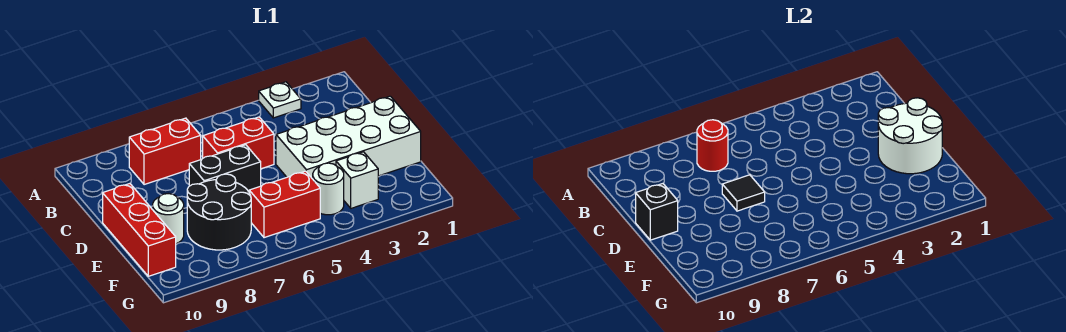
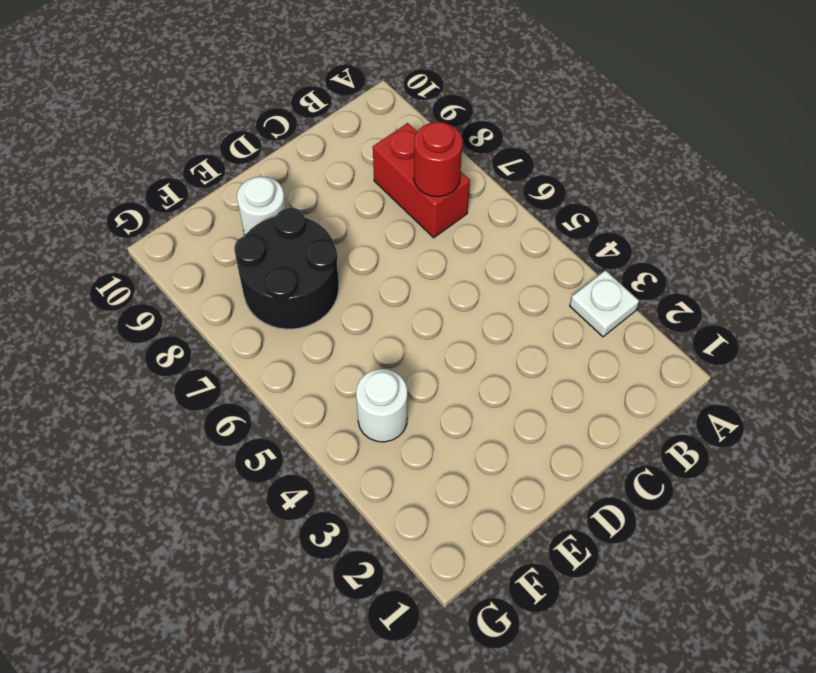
none -> red 1x2 brick [203,117,274,169]
none -> white 2x4 brick [276,96,421,179]
none -> black 1x2 brick [189,145,261,192]

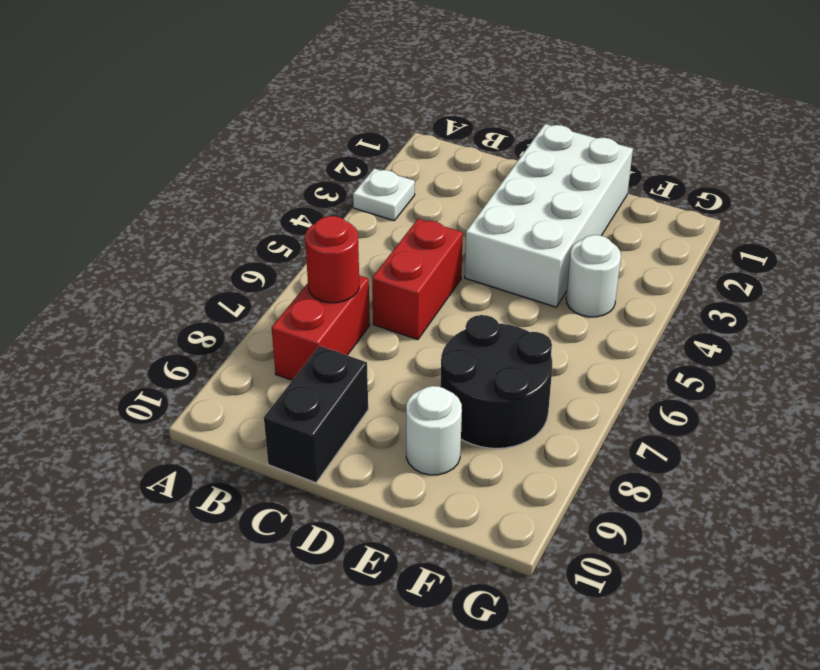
black 1x2 brick [264,346,368,483] -> black 1x2 brick moved to [189,145,261,192]
none -> red 1x3 brick [103,184,176,276]
none -> white 1x1 brick [336,152,378,208]
none -> red 1x2 brick [249,171,320,238]

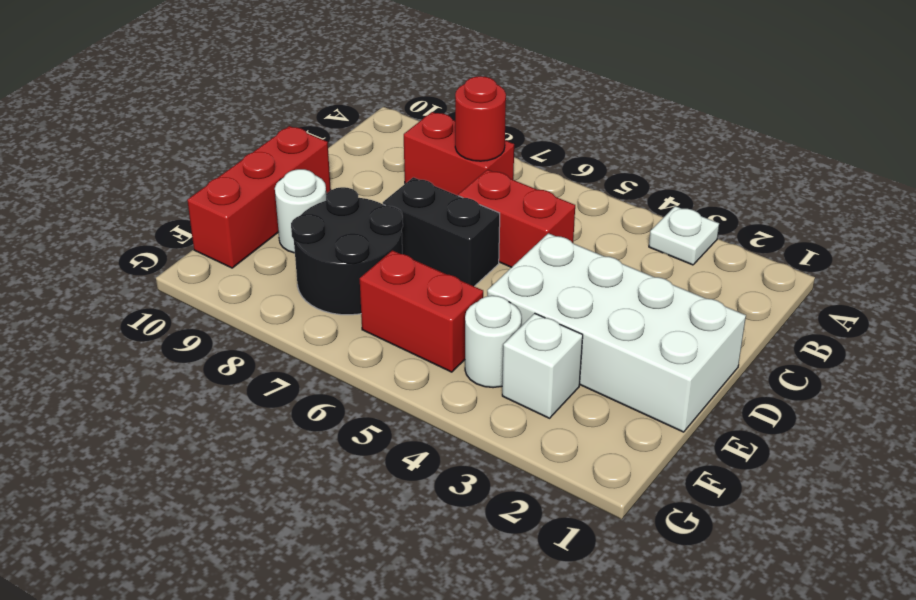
none -> white 2x2 round brick [878,98,942,174]
none -> black 1x1 tile [722,175,765,211]
none -> black 1x1 brick [636,184,678,240]

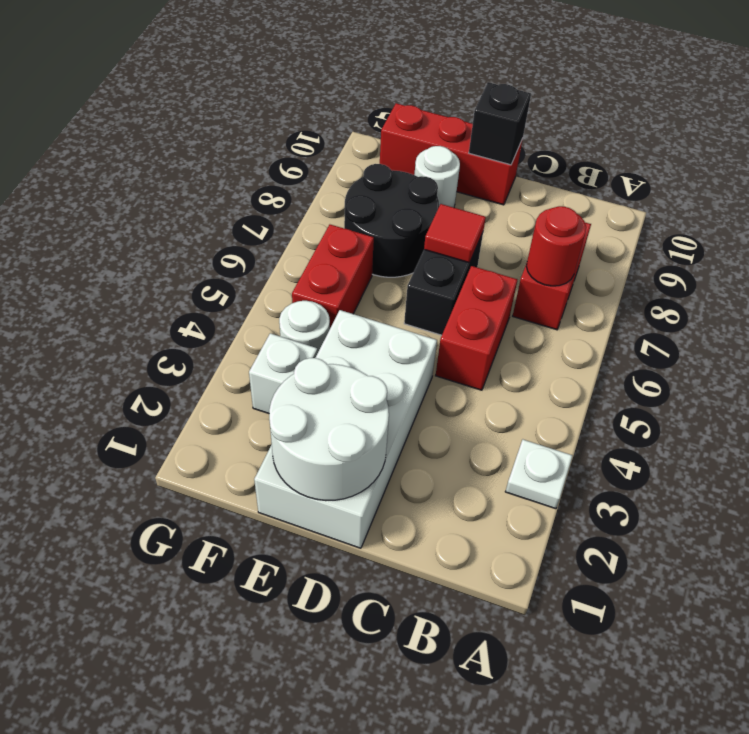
red 1x1 tile [424,204,486,263] -> black 1x1 tile [722,175,765,211]

